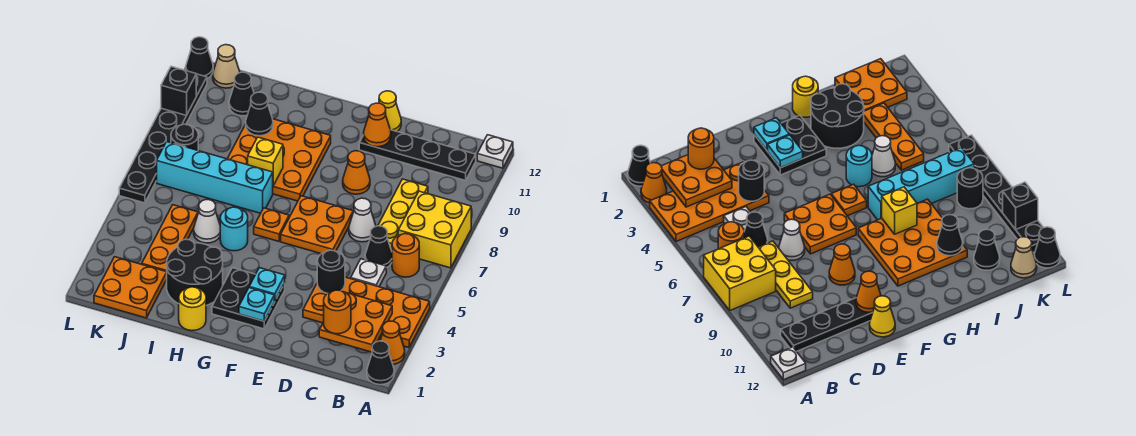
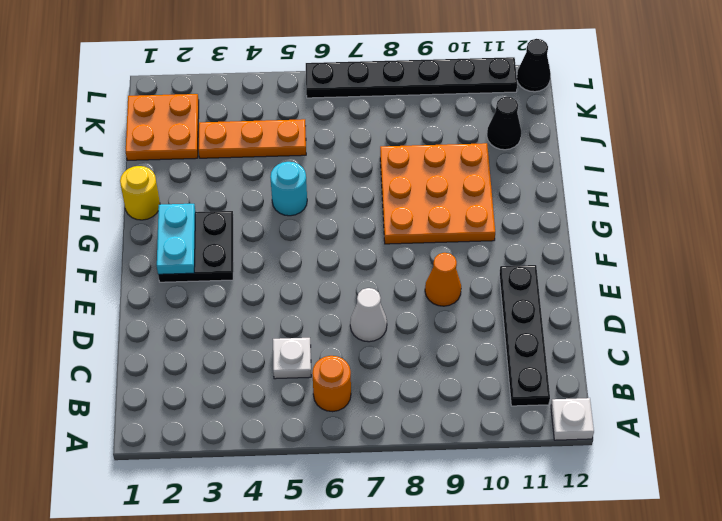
cyan 1x2 plate [157,204,196,274] -> cyan 1x1 plate [239,288,274,321]
none -> black 1x1 cone [367,341,394,385]
none -> orange 1x1 cone [380,321,405,364]
none -> orange 2x4 plate [303,277,430,348]
none -> yellow 2x2 brick [398,191,471,268]

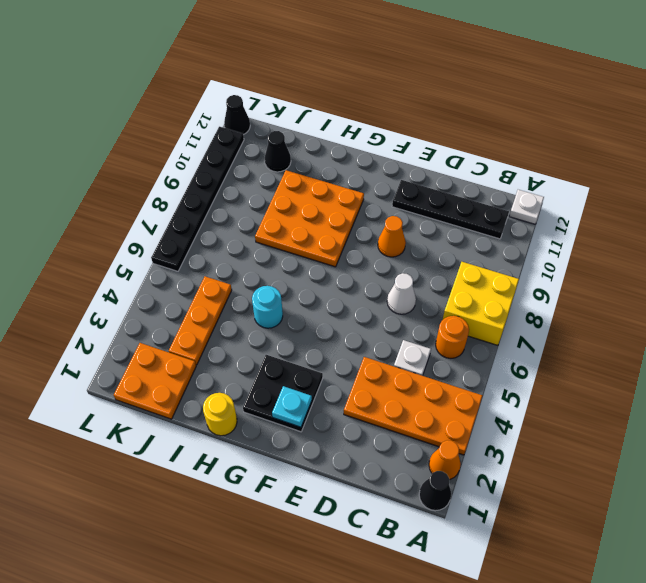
none -> black 1x1 cone [365,226,392,268]
none -> yellow 1x3 plate [378,179,428,251]
none -> orange 2x2 plate [281,196,353,254]
none -> yellow 1x1 cone [379,91,401,131]

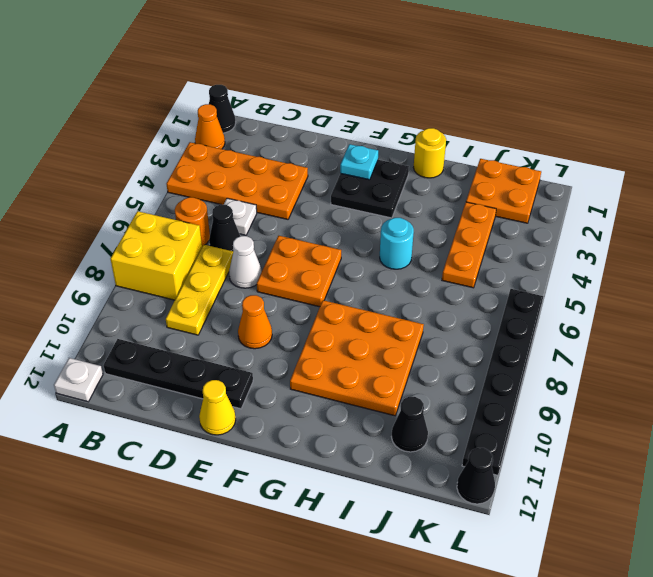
none -> orange 1x1 plate [254,208,289,241]
none -> black 2x2 round brick [167,239,223,306]
none -> cyan 1x4 brick [157,142,273,213]
none -> white 1x1 cone [194,200,220,243]

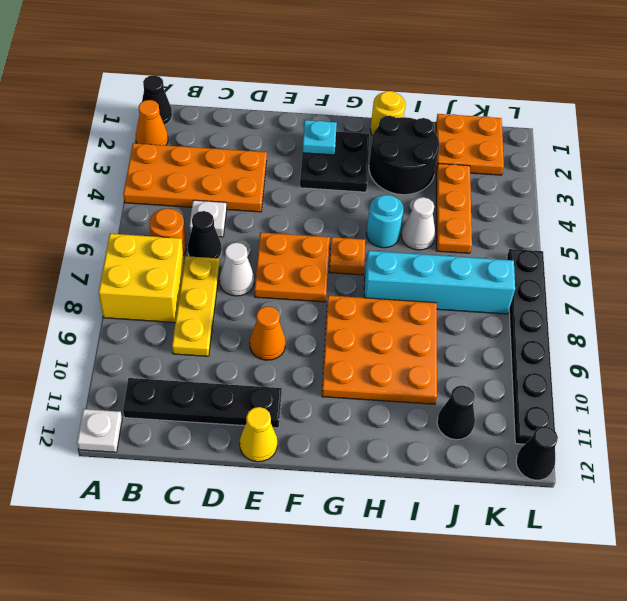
none -> black 1x1 round brick [171,124,198,150]
none -> tan 1x1 cone [213,45,240,88]
none -> orange 2x2 plate [319,293,392,352]
none -> black 1x1 round brick [317,250,345,293]

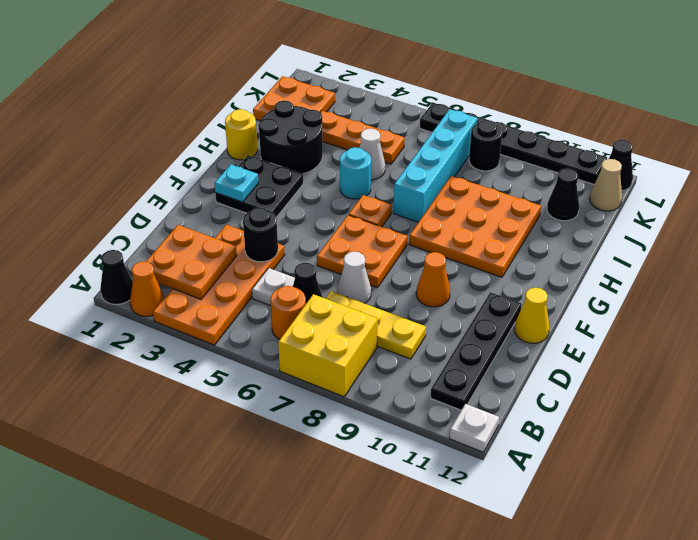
none -> orange 1x1 cone [364,103,391,147]
none -> cyan 1x1 plate [249,268,285,301]
none -> yellow 1x1 brick [248,137,283,185]
none -> black 1x1 cone [246,92,273,136]

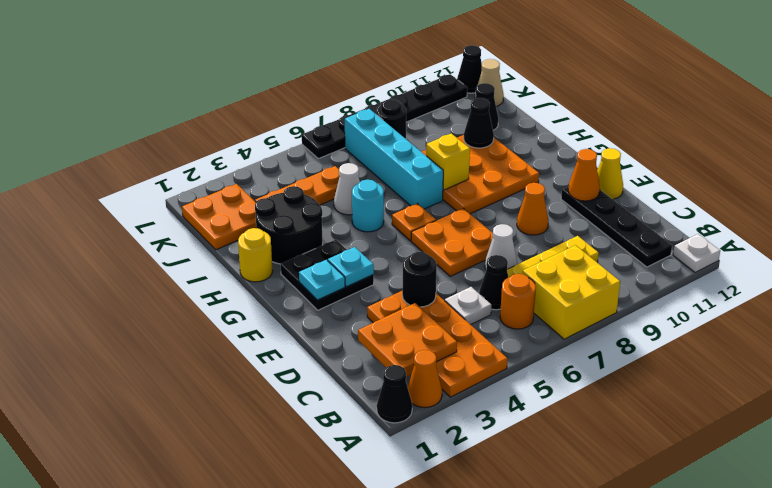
none -> black 1x1 brick [161,66,196,116]
none -> orange 1x1 round brick [324,290,351,334]

